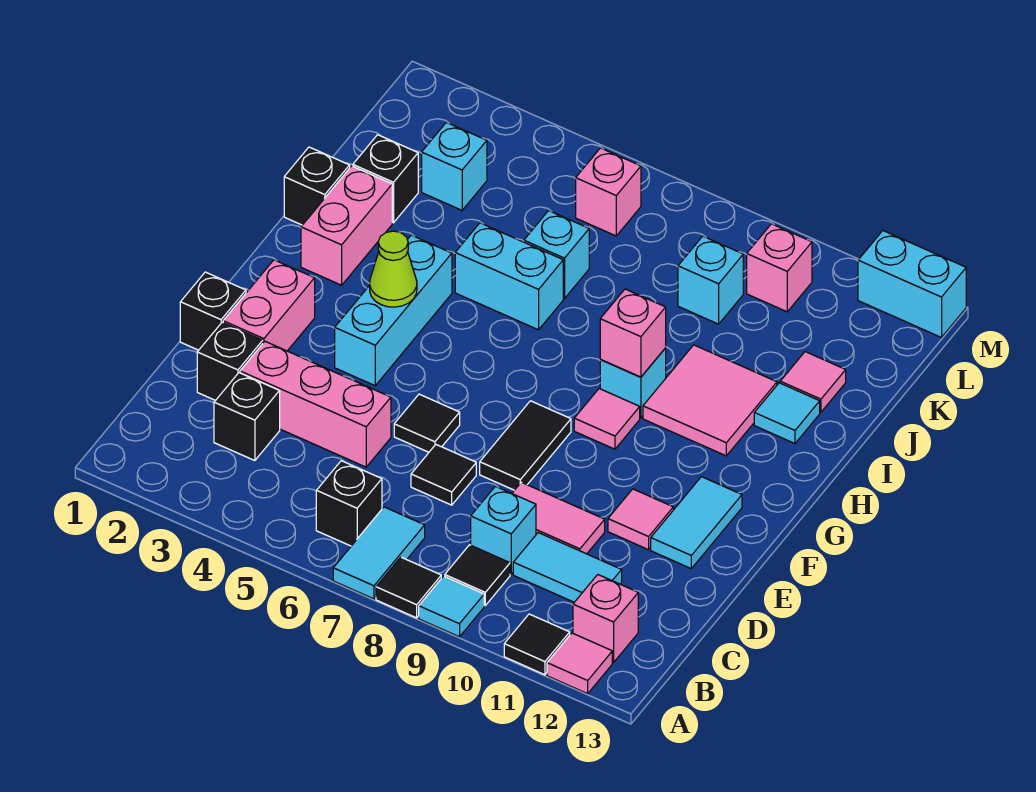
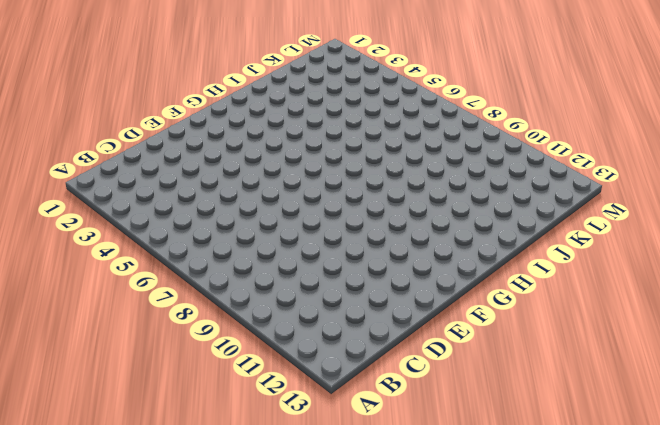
none -> cyan 1x2 tile [333,507,425,599]
none -> black 1x1 tile [376,557,441,618]
none -> cyan 1x1 tile [419,576,484,637]
none -> black 1x1 tile [504,614,570,675]

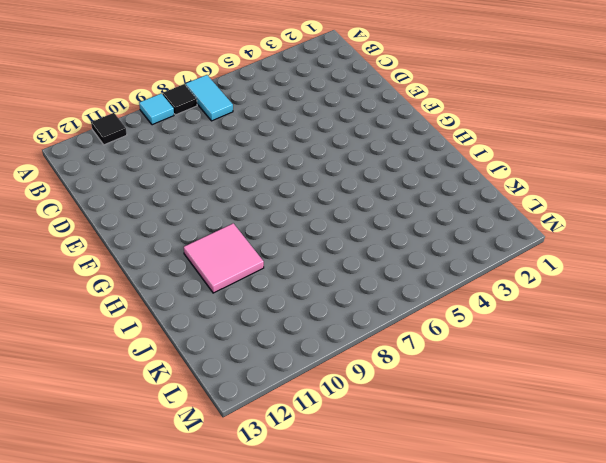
none -> pink 1x1 tile [547,633,612,694]
none -> black 1x1 brick [316,461,382,546]
none -> black 1x1 tile [445,545,510,605]
none -> pink 1x1 brick [573,575,638,662]

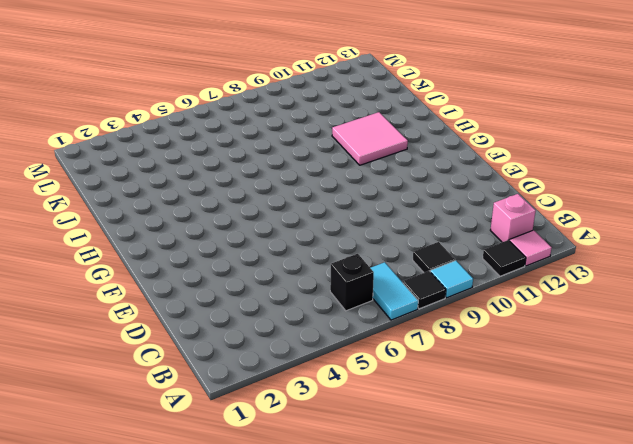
none -> black 1x1 brick [214,373,280,461]
none -> cyan 1x1 brick [471,486,536,574]
none -> cyan 1x2 tile [513,533,622,602]
none -> black 1x1 brick [197,322,263,401]

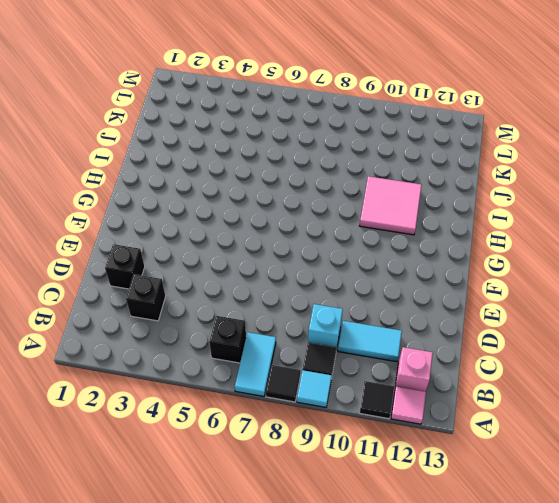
none -> pink 1x3 brick [240,342,391,467]
none -> black 1x1 tile [411,445,476,505]
none -> pink 1x2 tile [512,482,605,554]
none -> black 1x1 brick [180,272,246,350]

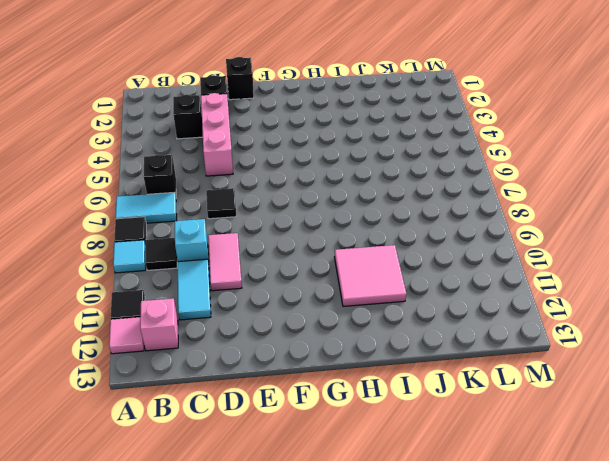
none -> pink 1x2 brick [223,260,315,351]
none -> black 1x1 tile [394,394,460,452]
none -> black 1x2 tile [480,401,571,490]
none -> pink 1x1 tile [608,489,673,550]

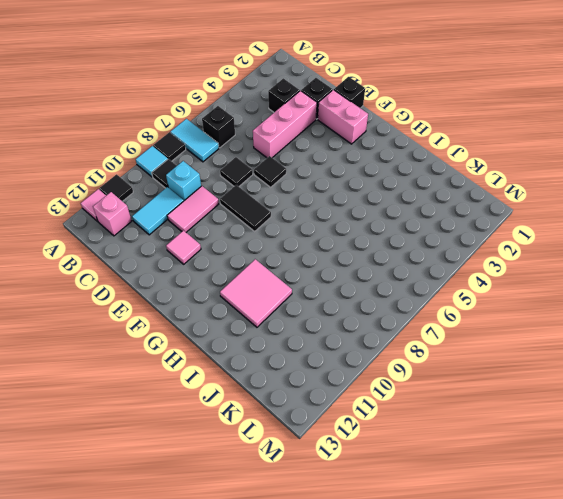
none -> cyan 1x2 tile [651,477,742,568]
none -> cyan 1x3 brick [335,235,452,386]
none -> pink 1x1 tile [574,389,640,449]
none -> pink 1x2 brick [301,166,392,285]

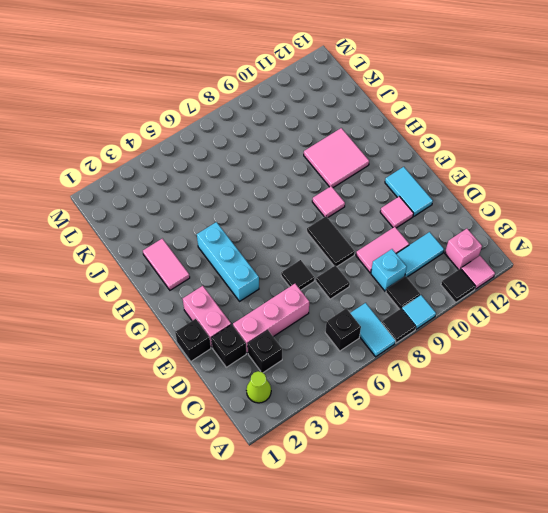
lime 1x1 cone [246,371,271,403] -> lime 1x1 cone moved to [370,231,417,307]
pink 1x2 tile [143,239,190,290] -> pink 1x2 brick [301,166,392,285]
none -> cyan 1x1 brick [600,348,666,418]
none -> black 1x1 brick [284,147,350,225]
none -> cyan 1x2 brick [455,223,563,330]
none -> cyan 1x1 tile [754,383,820,443]

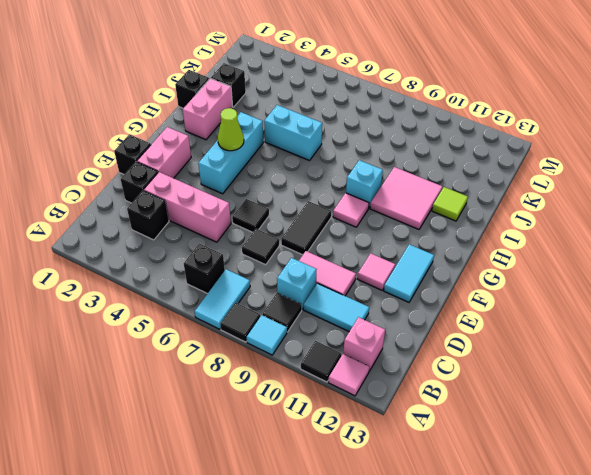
lime 1x1 tile [432,187,468,221] -> cyan 1x1 tile [754,383,820,443]
none -> cyan 1x1 brick [524,211,589,299]
none -> pink 1x1 tile [780,352,846,412]
none -> cyan 1x1 brick [422,122,487,210]
none -> cyan 1x1 brick [678,236,743,324]

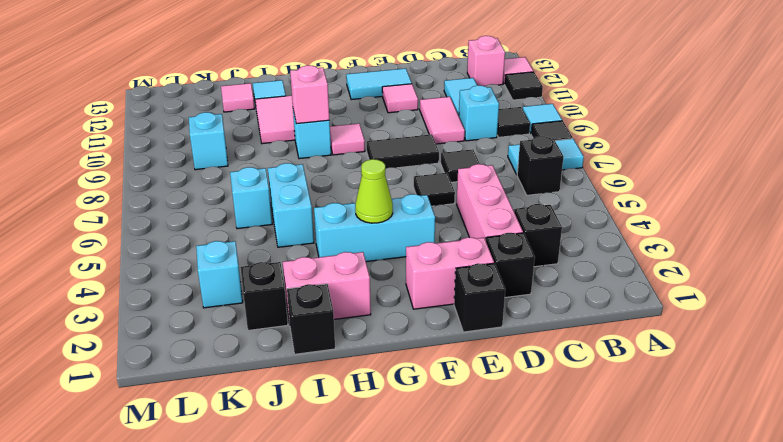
none -> pink 1x1 brick [576,148,641,236]
none -> pink 1x1 brick [747,224,812,312]
none -> cyan 1x2 brick [858,231,966,337]

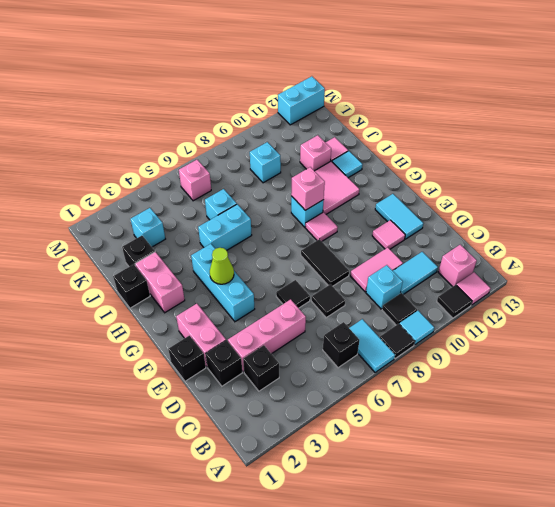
pink 1x1 brick [300,135,331,171] -> pink 1x1 brick moved to [747,224,812,312]

